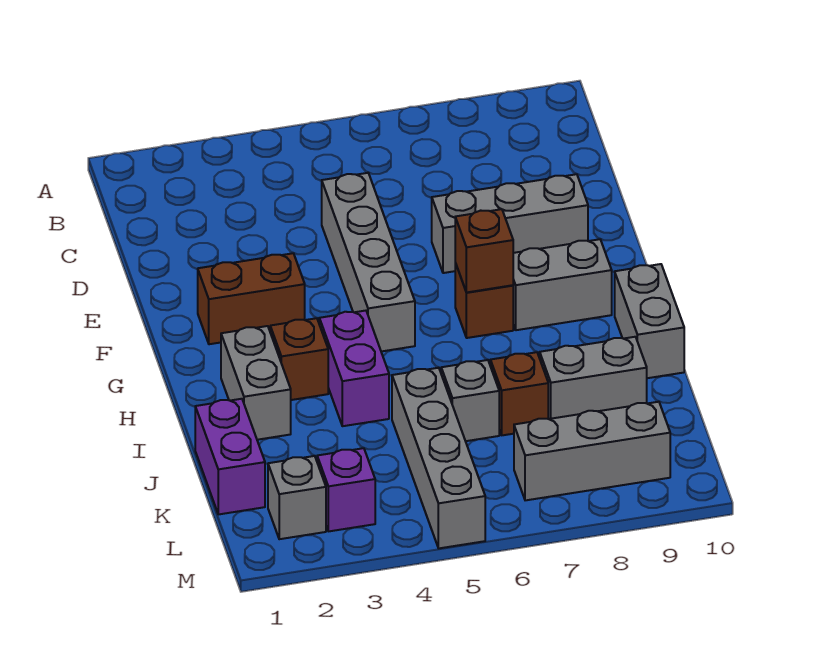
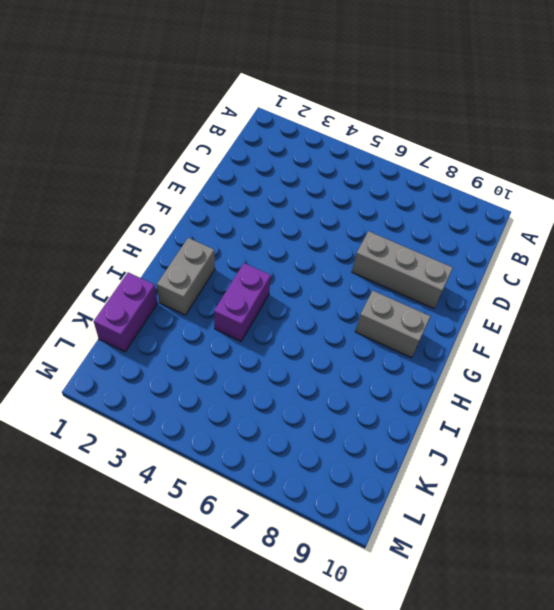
none -> grey 1x4 brick [322,173,415,351]
none -> brown 1x2 brick [198,253,305,344]
none -> brown 1x1 brick [455,263,513,338]

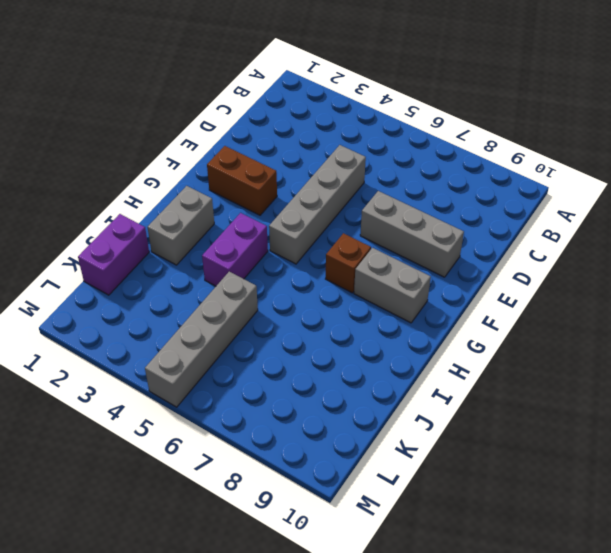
none -> brown 1x1 brick [270,318,328,400]
none -> grey 1x2 brick [615,264,684,378]
none -> grey 1x1 brick [441,360,499,441]

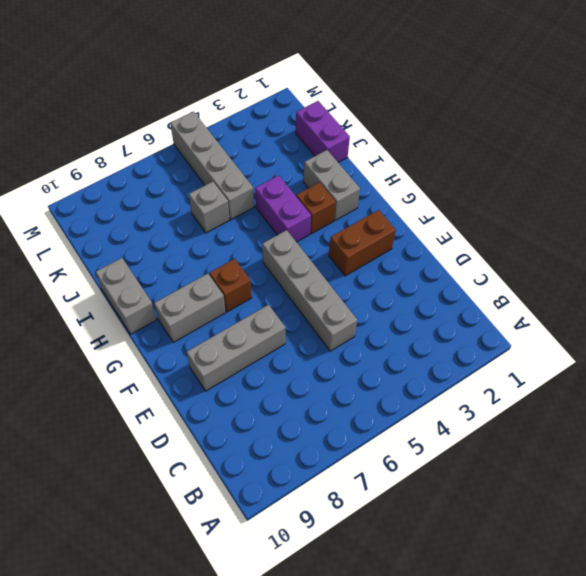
none -> brown 1x1 brick [490,352,548,435]
none -> grey 1x2 brick [540,337,647,419]
none -> grey 1x1 brick [268,456,326,539]

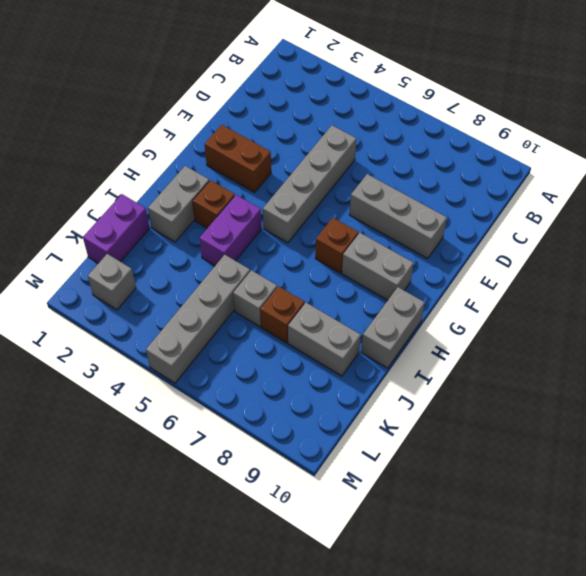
none -> purple 1x1 brick [317,448,375,531]
none -> grey 1x3 brick [514,402,670,500]
none -> brown 1x1 brick [455,209,513,292]

